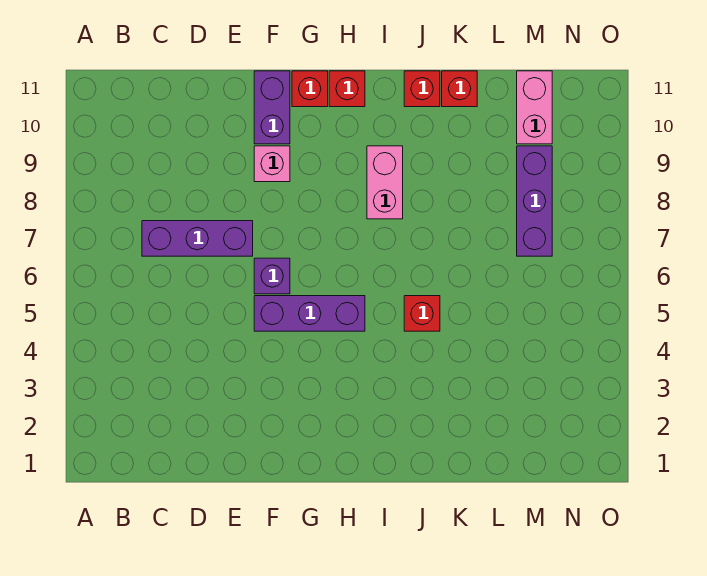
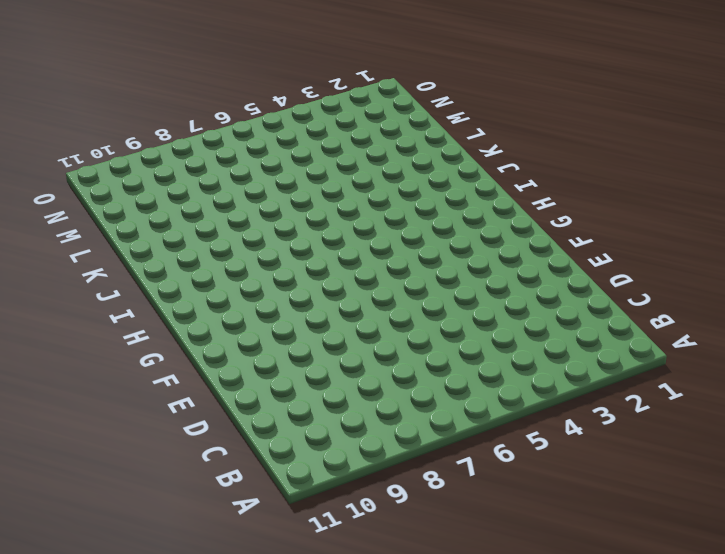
none -> purple 1x3 brick [142,221,253,256]
none -> purple 1x3 brick [254,296,365,331]
none -> purple 1x1 brick [254,258,290,294]

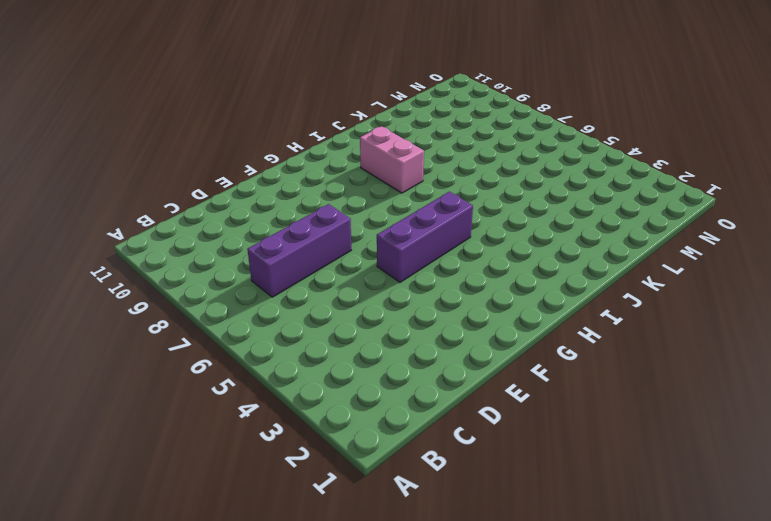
none -> purple 1x1 brick [254,258,290,294]
none -> pink 1x1 brick [254,146,290,182]
none -> purple 1x2 brick [254,71,290,144]

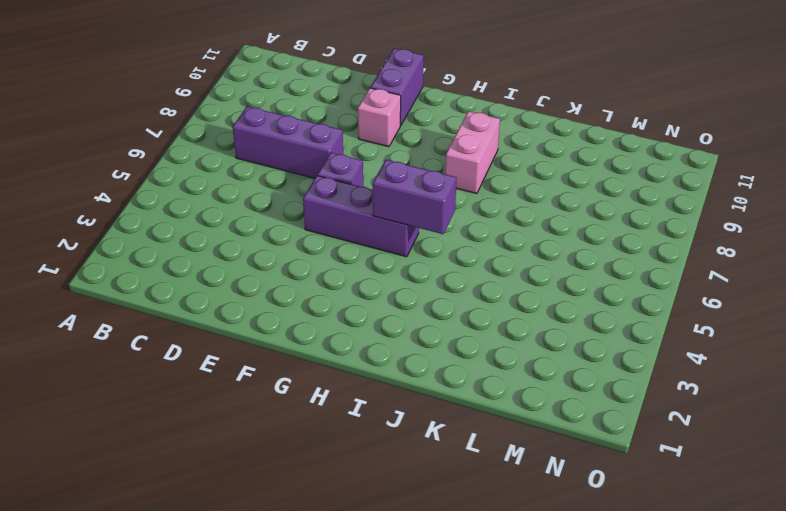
purple 1x2 brick [373,160,457,234] -> none
none -> red 1x1 brick [292,71,328,107]
none -> red 1x1 brick [329,71,365,107]
none -> red 1x1 brick [404,296,440,331]

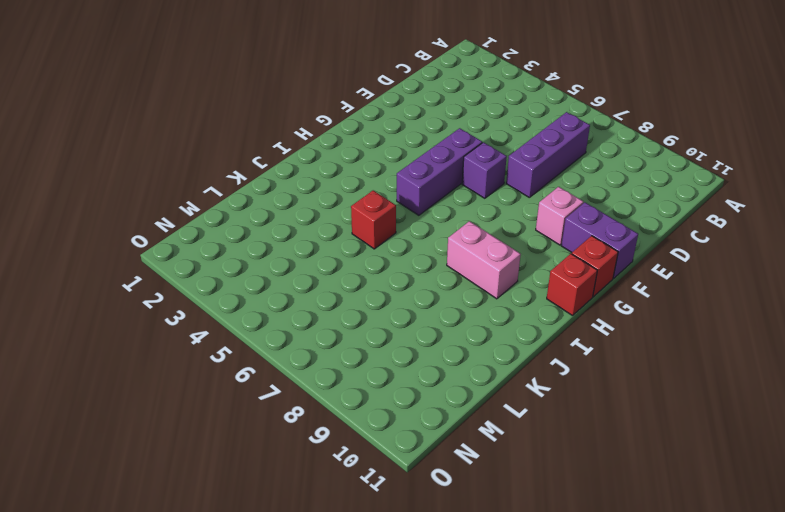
none -> red 1x1 brick [404,71,440,107]
none -> red 1x1 brick [442,71,477,107]
none -> purple 1x3 brick [517,146,552,256]

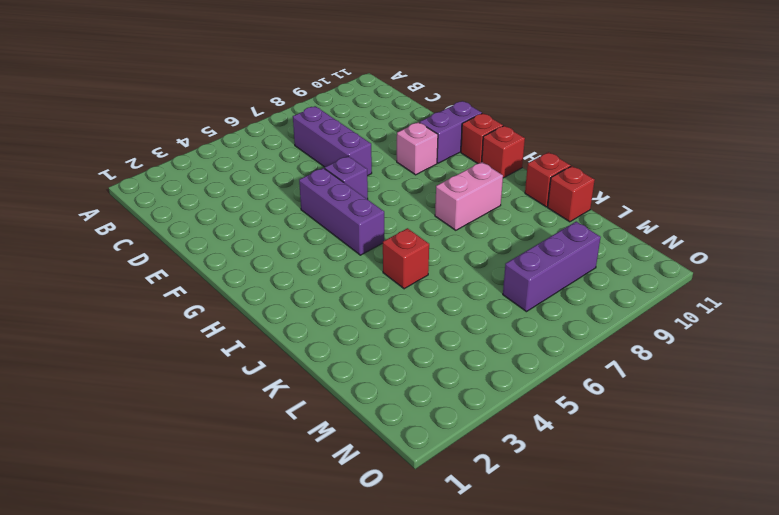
none -> pink 1x2 brick [517,71,552,144]

